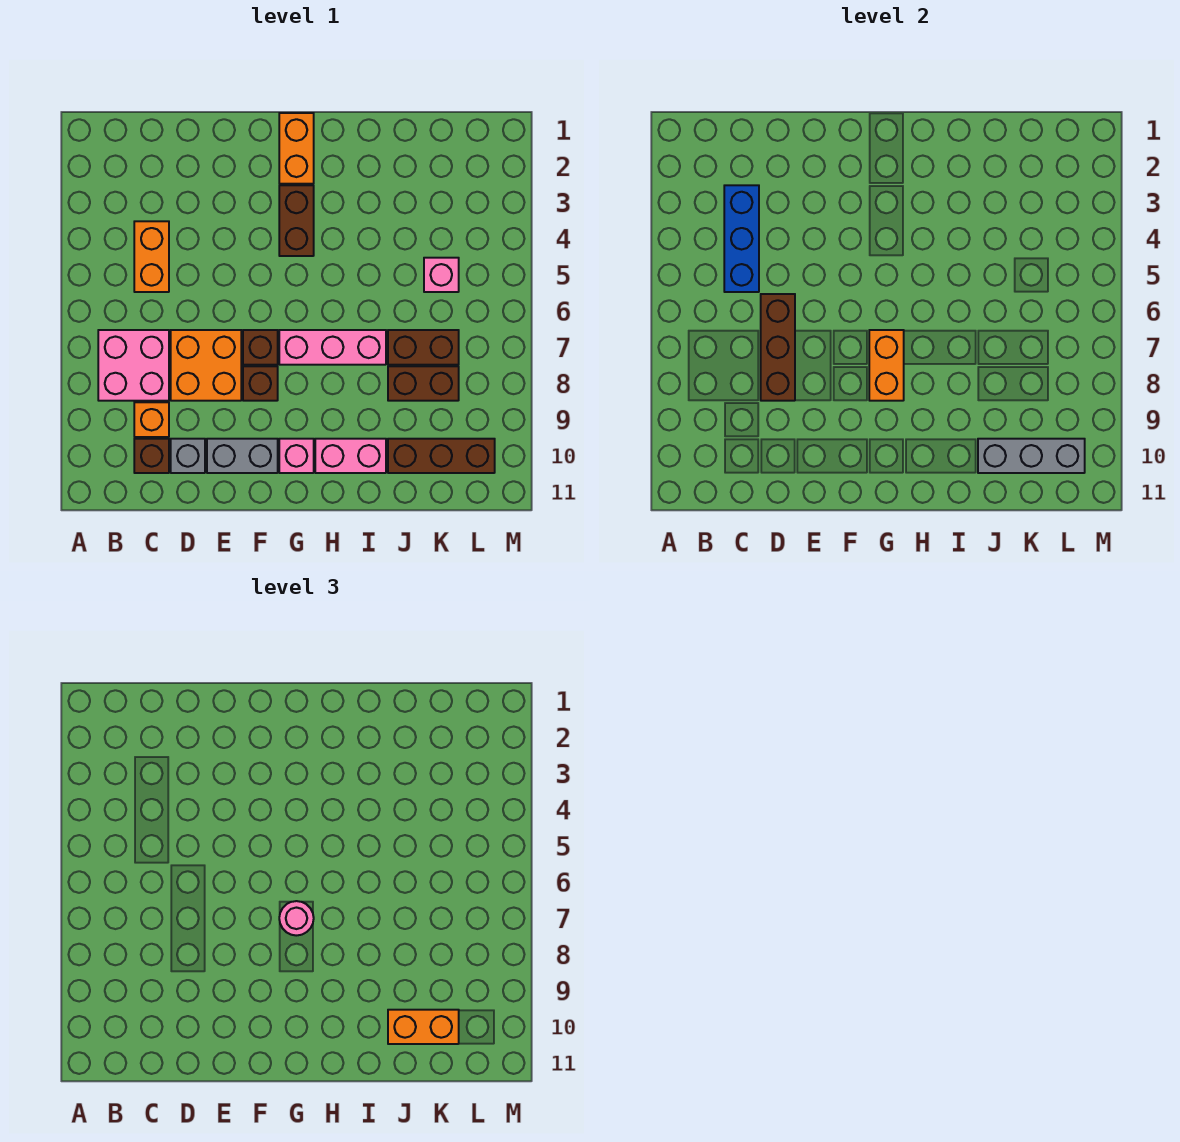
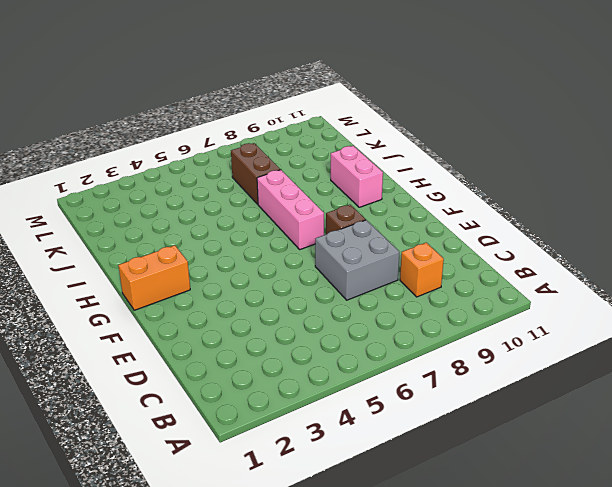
grey 2x2 brick [315,220,399,300] -> orange 2x2 brick [171,330,241,401]
none -> pink 2x2 brick [98,330,169,401]
none -> orange 1x2 brick [134,221,169,292]
none -> brown 1x1 brick [134,439,169,473]

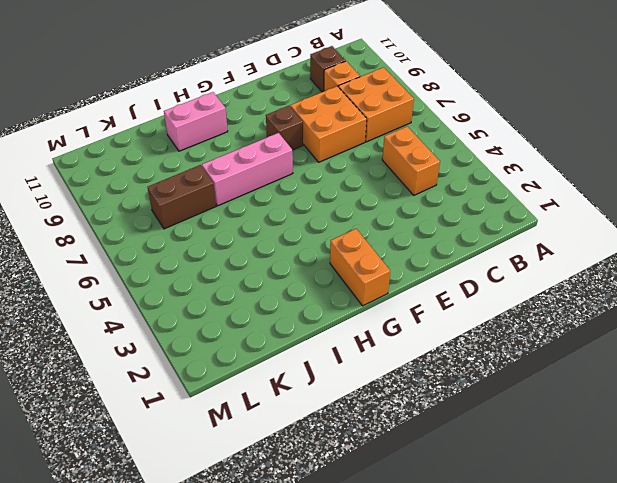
orange 2x2 brick [338,67,414,142] -> pink 2x2 brick [98,330,169,401]
none -> grey 1x1 brick [171,439,205,473]
none -> grey 1x2 brick [207,439,278,473]
none -> brown 1x1 brick [243,330,278,365]

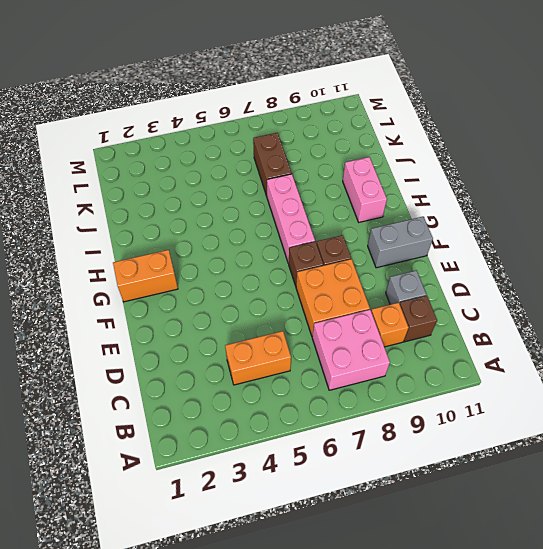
grey 1x2 brick [368,217,433,268] -> grey 1x2 brick turned to [207,439,278,473]
none -> brown 1x2 brick [279,185,314,256]
none -> pink 1x1 brick [279,439,314,473]
none -> brown 1x2 brick [388,366,459,401]

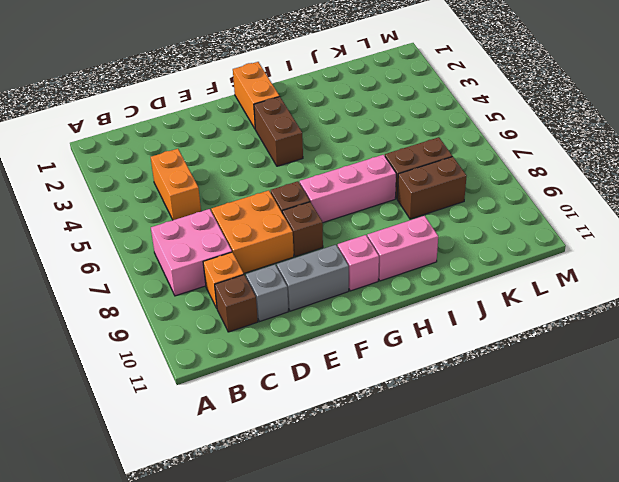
none -> brown 1x3 brick [388,439,495,473]
none -> pink 1x1 brick [424,258,459,292]
none -> blue 1x3 brick [724,185,759,292]

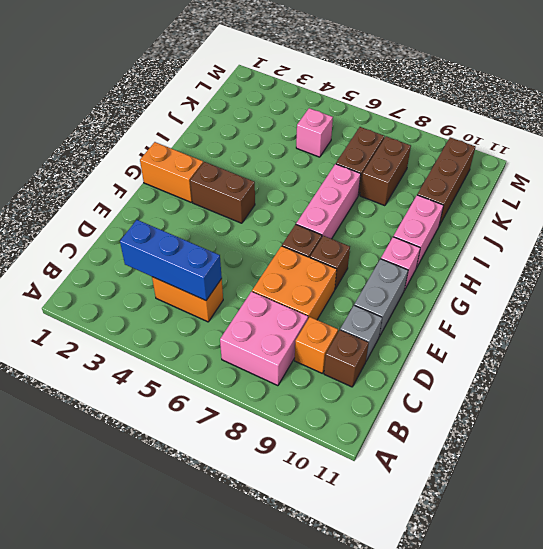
none -> brown 1x3 brick [761,294,795,401]
none -> orange 1x2 brick [869,330,904,401]
none -> grey 1x3 brick [978,439,1085,473]

